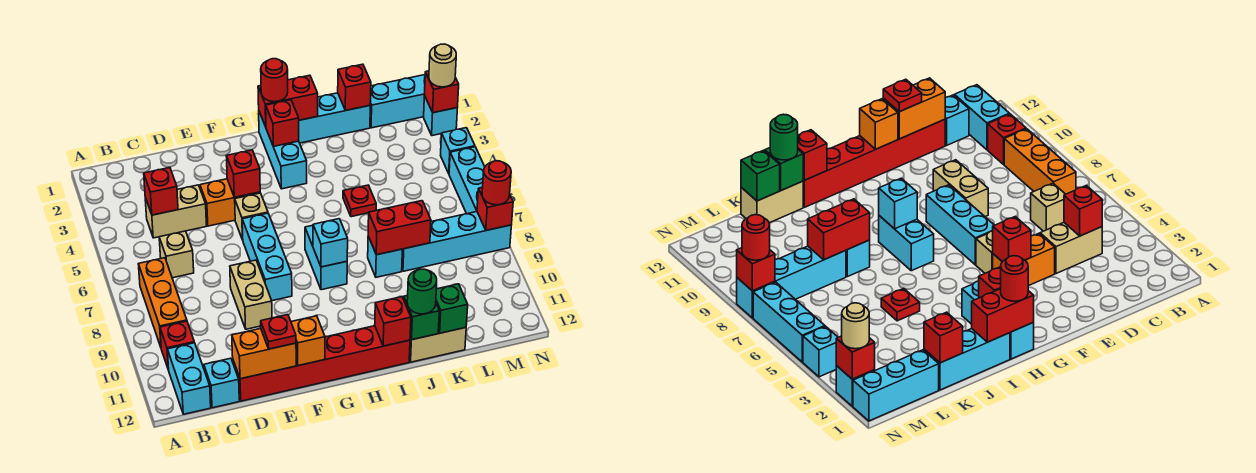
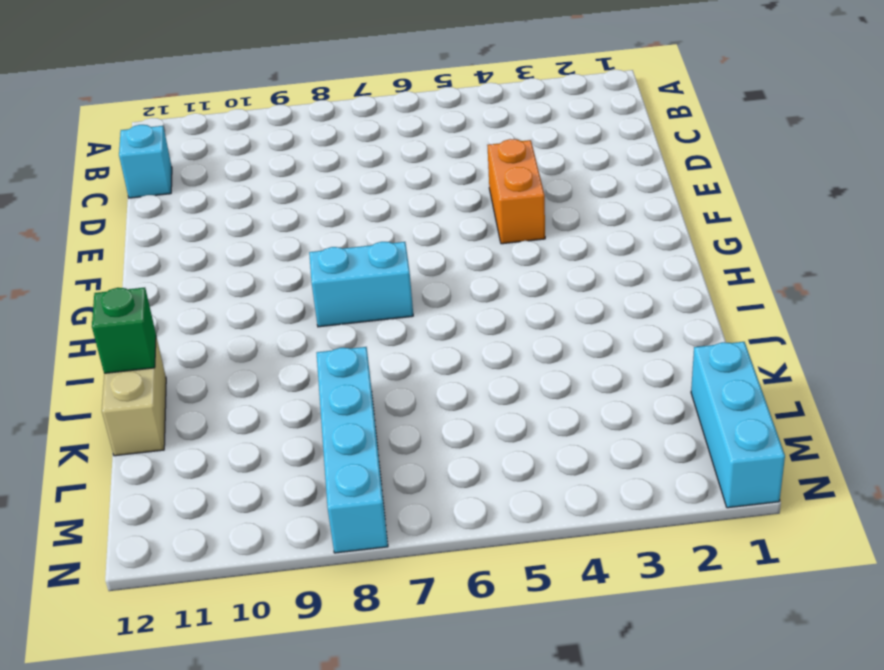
none -> orange 1x3 brick [139,258,187,347]
none -> red 1x1 brick [160,321,194,370]
none -> cyan 1x2 brick [167,343,211,414]
none -> tan 1x2 brick [145,185,207,238]

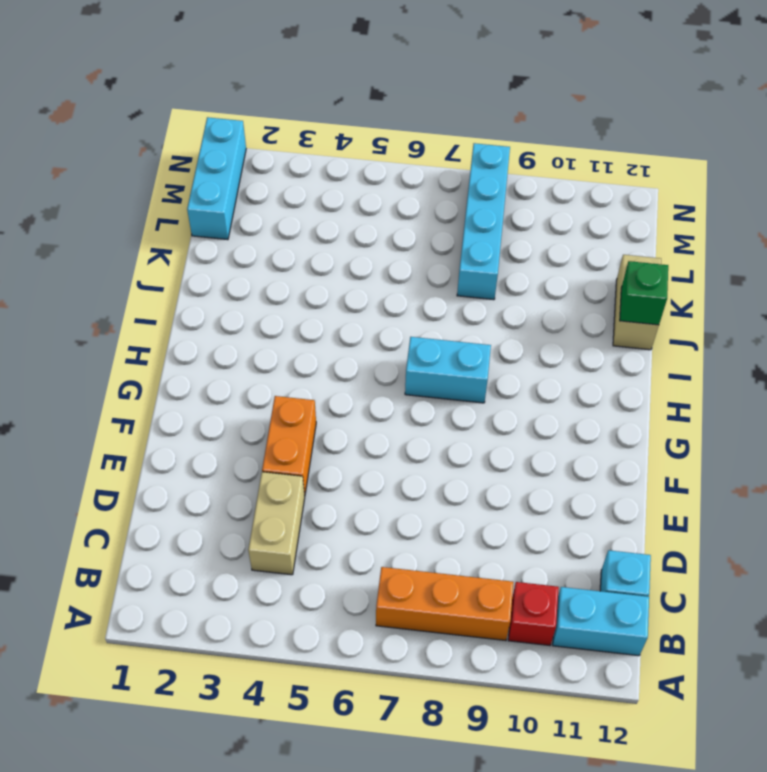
none -> tan 1x1 brick [159,231,194,278]
none -> red 1x6 brick [233,326,410,401]
none -> tan 1x2 brick [230,260,272,329]
none -> tan 1x1 brick [235,193,268,240]

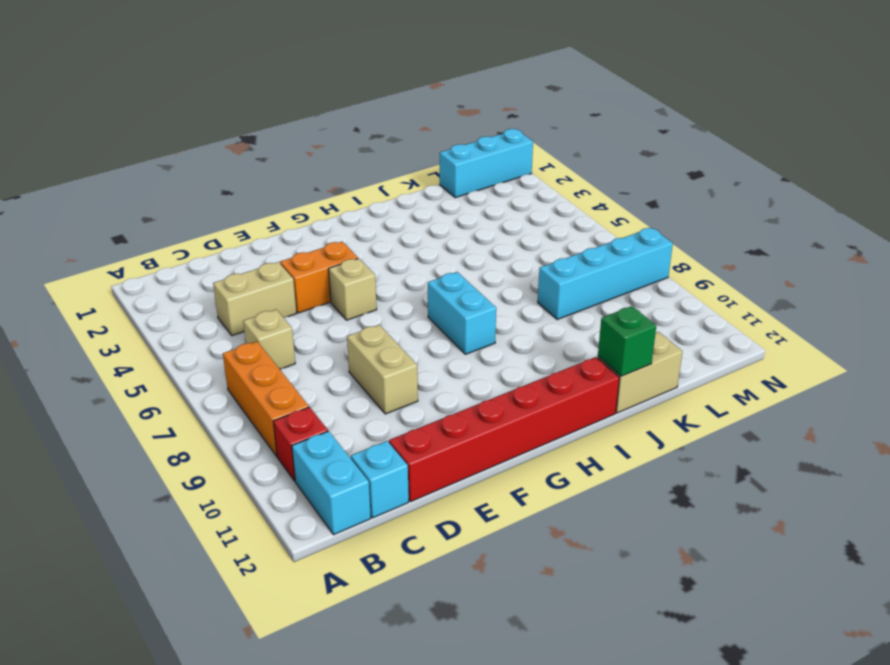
none -> cyan 1x3 brick [242,213,292,301]
none -> cyan 1x3 brick [259,112,307,189]
none -> cyan 1x3 brick [299,93,370,143]
none -> red 1x1 plate [343,185,376,217]

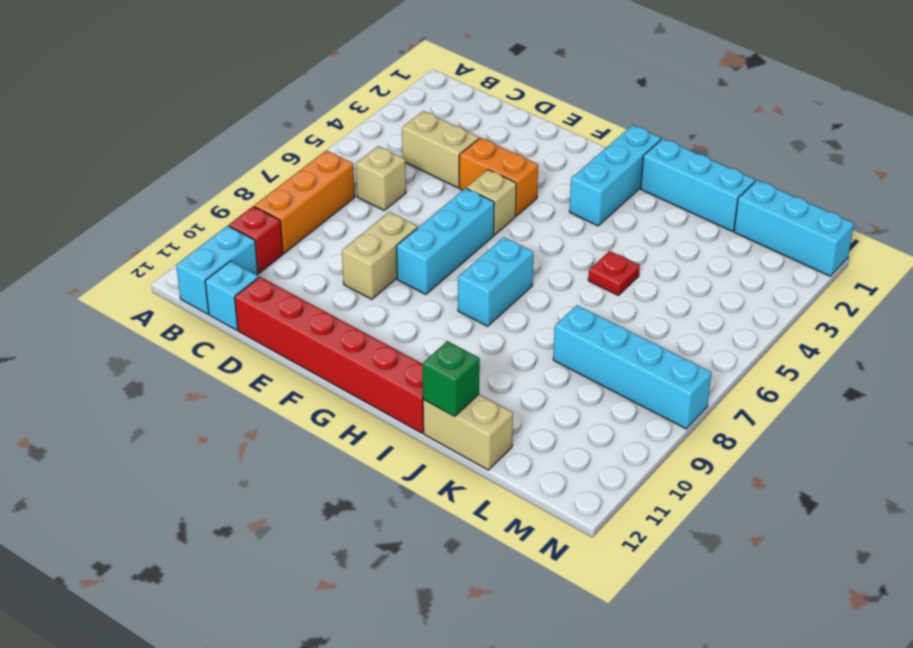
none -> cyan 1x1 brick [368,236,402,277]
none -> cyan 1x1 brick [424,95,457,136]
none -> cyan 1x1 brick [441,128,475,173]
none -> cyan 1x3 brick [449,147,485,214]

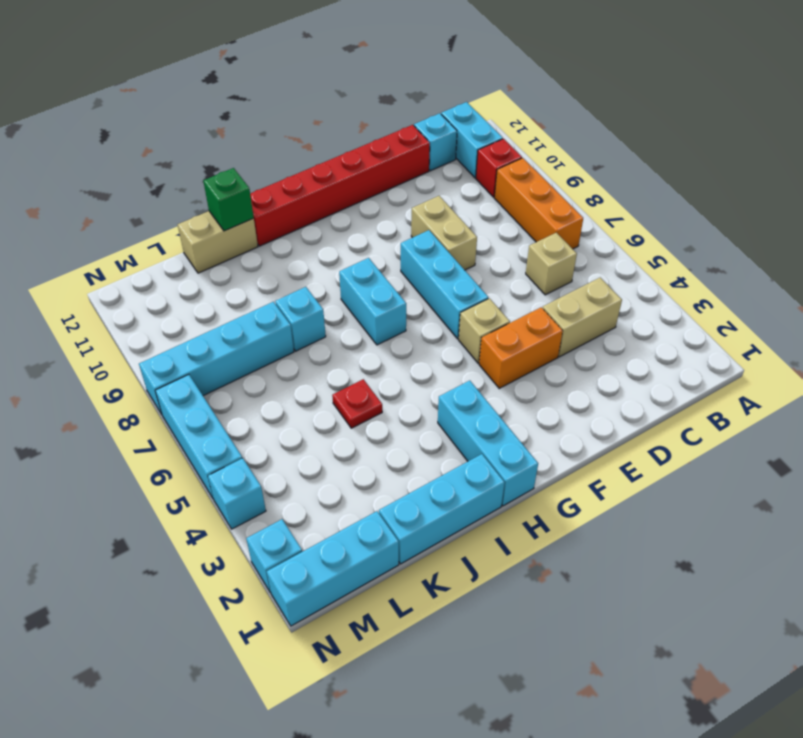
none -> red 1x1 brick [144,168,178,215]
none -> orange 1x2 brick [232,328,296,379]
none -> red 1x1 brick [226,150,260,197]
none -> orange 1x1 brick [291,316,325,366]

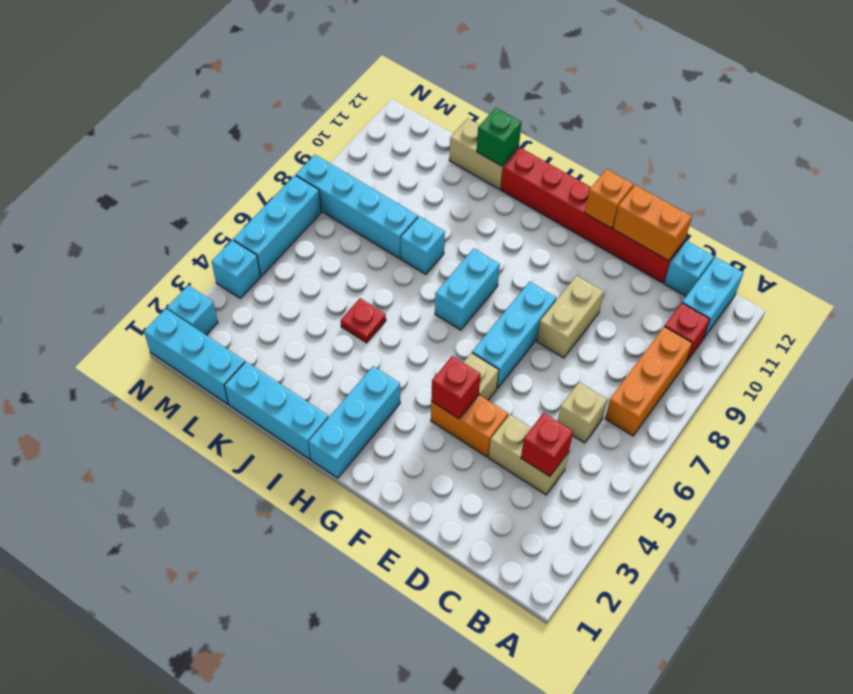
none -> red 1x2 brick [258,75,318,127]
none -> red 1x1 brick [266,100,299,146]
none -> cyan 1x1 brick [313,219,348,267]
none -> red 1x1 brick [375,297,411,346]

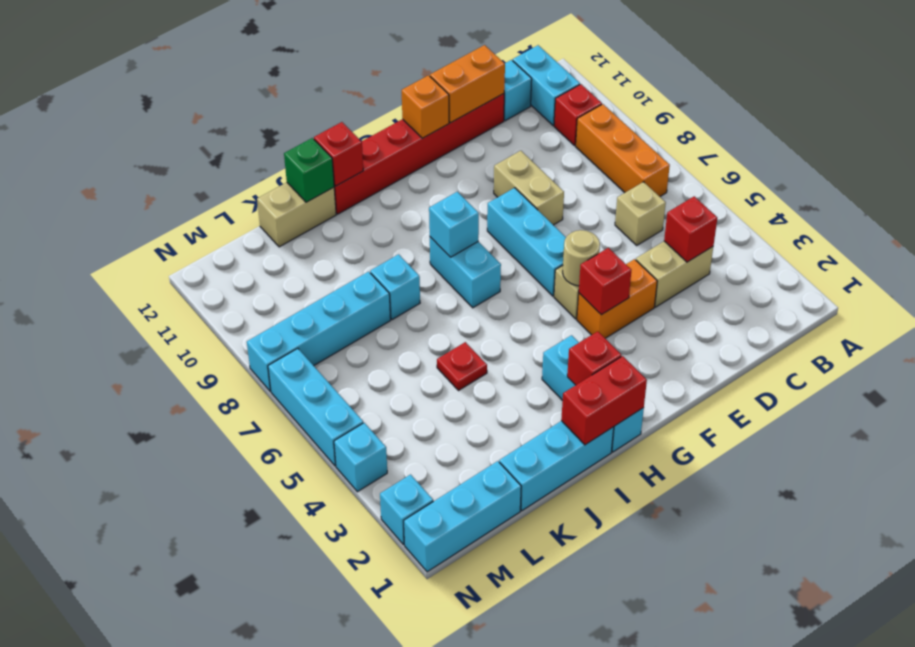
tan 1x1 round brick [563,230,600,286] -> tan 1x1 round brick moved to [429,44,456,87]
none -> red 1x2 brick [368,201,431,255]
none -> red 1x1 brick [338,64,371,111]
none -> green 1x1 brick [436,284,468,333]
none -> red 1x1 brick [425,71,459,113]

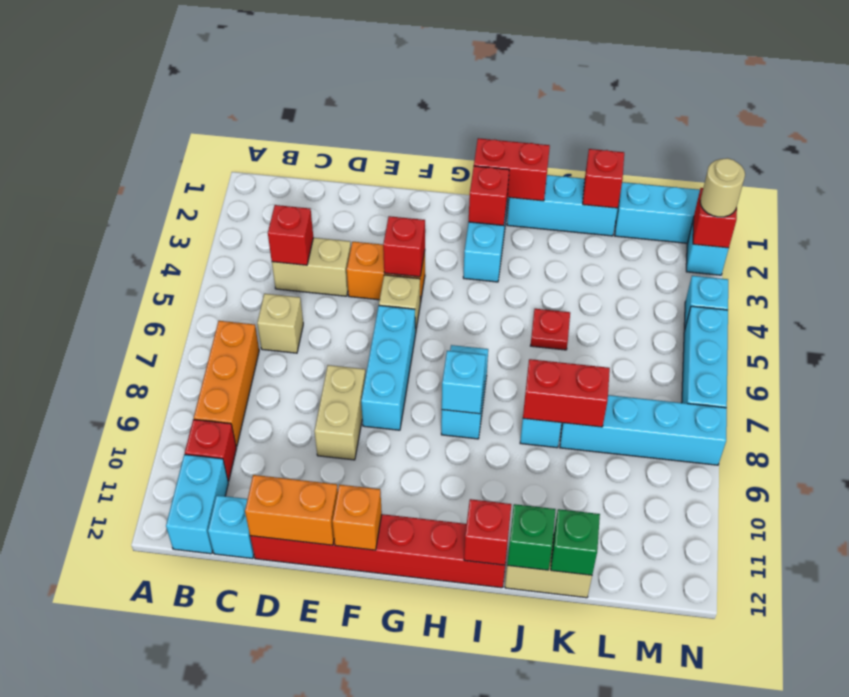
none -> red 1x1 brick [477,187,513,230]
none -> red 1x1 plate [261,315,296,349]
none -> red 1x1 round brick [261,59,288,102]
none -> green 1x1 round brick [407,269,437,314]

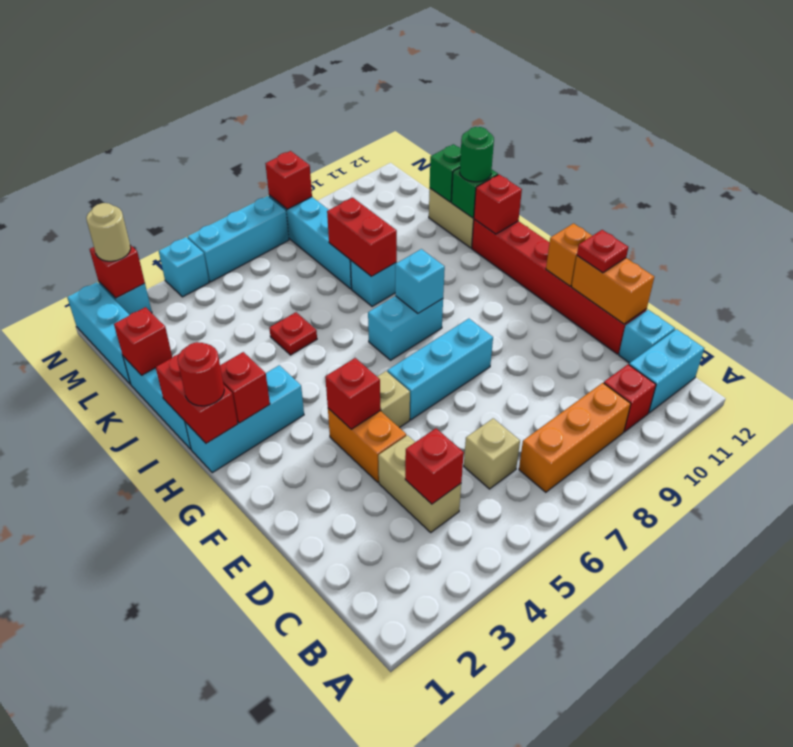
none -> tan 1x2 brick [230,260,272,329]
none -> red 1x1 round brick [482,161,511,205]

